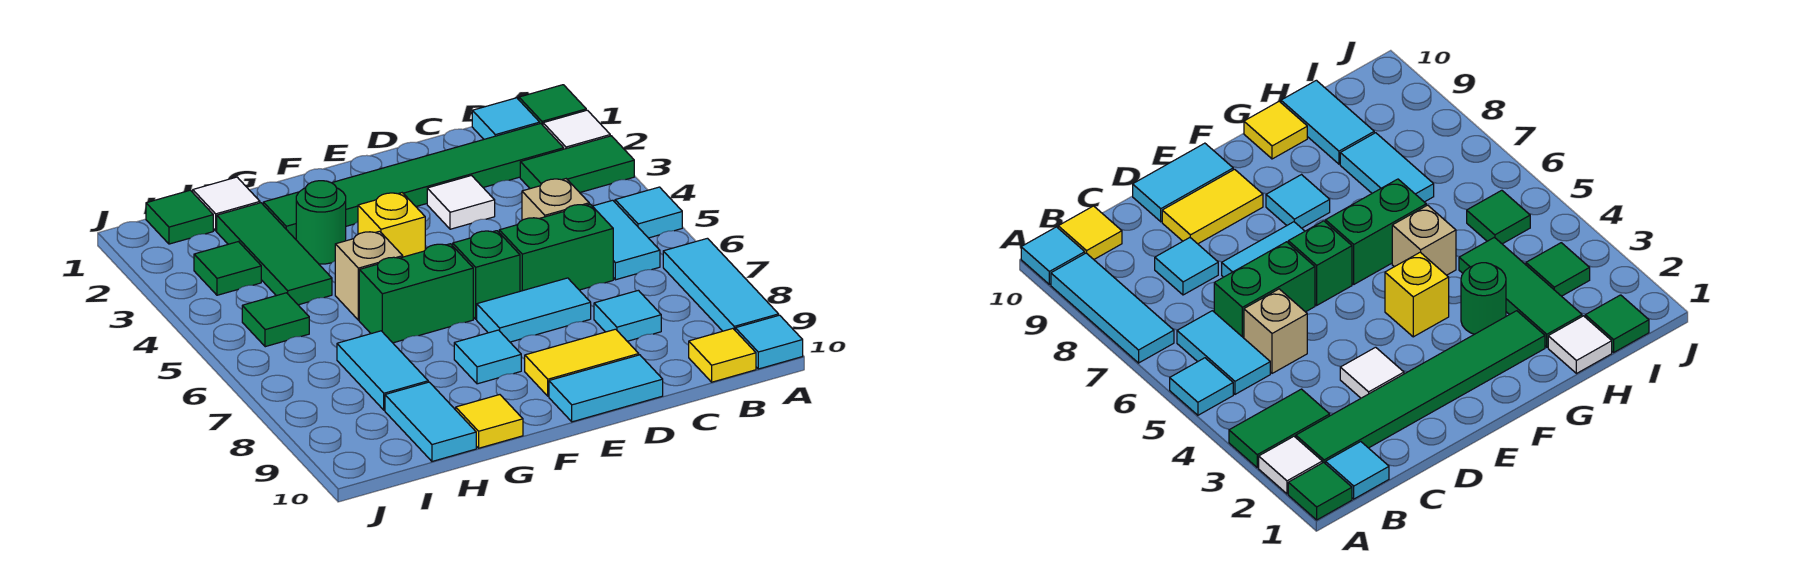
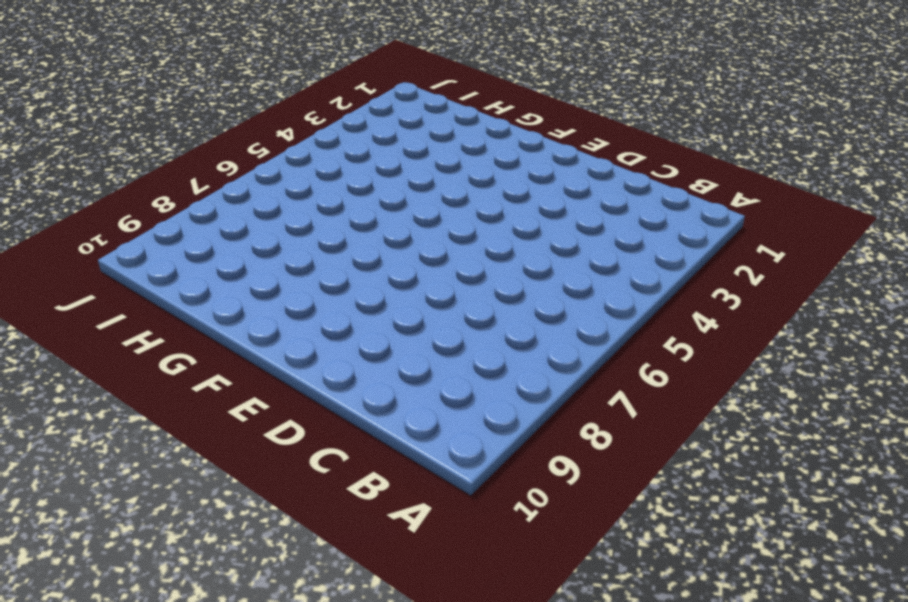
none -> green 1x1 tile [519,85,586,125]
none -> white 1x1 tile [543,110,610,149]
none -> green 1x2 tile [520,136,634,192]
none -> cyan 1x1 tile [615,187,682,238]

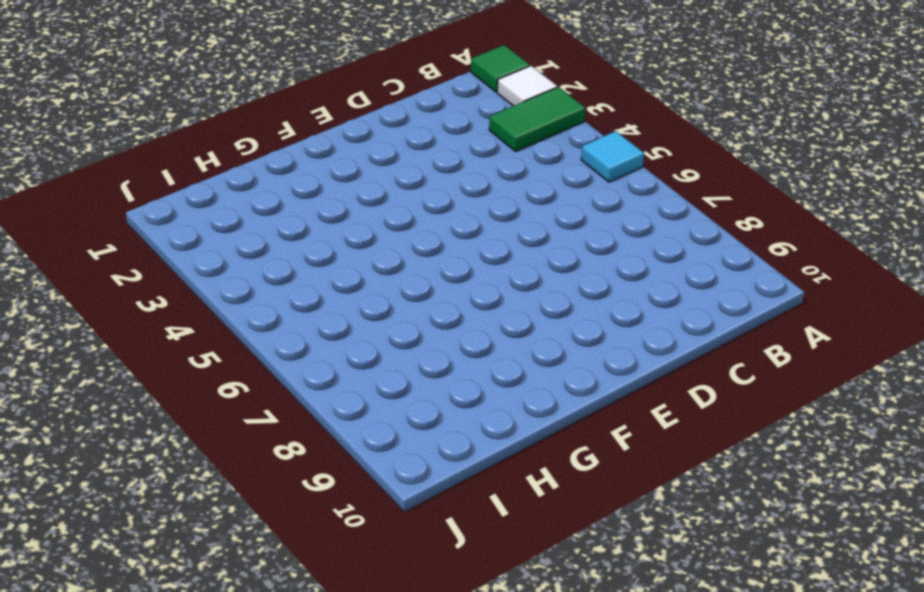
none -> cyan 1x3 tile [663,238,779,331]
none -> cyan 1x1 tile [735,315,803,369]
none -> cyan 1x1 tile [472,98,540,139]
none -> green 1x6 tile [263,123,564,239]

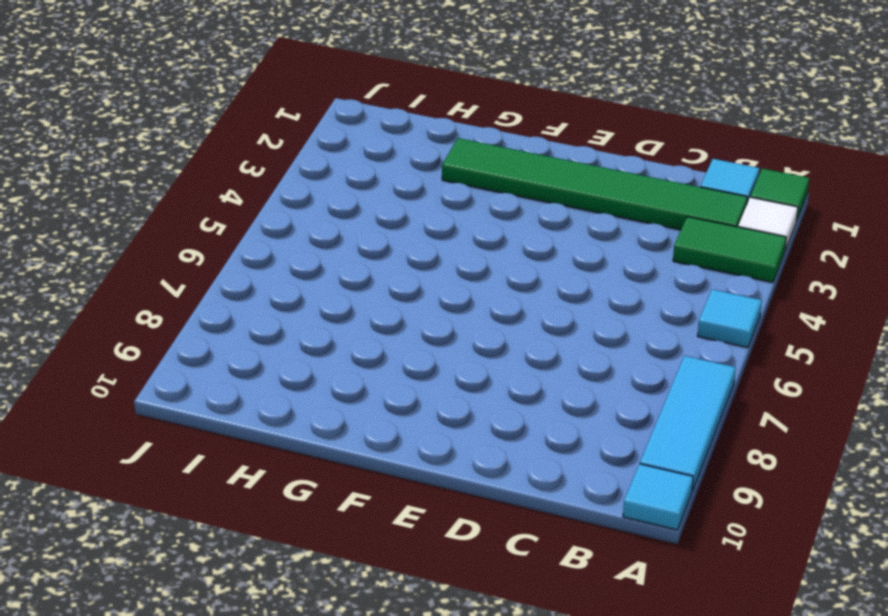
none -> cyan 1x2 tile [593,200,660,280]
none -> yellow 1x1 tile [689,329,756,382]
none -> tan 1x1 brick [522,179,589,220]
none -> green 1x2 brick [499,204,613,291]

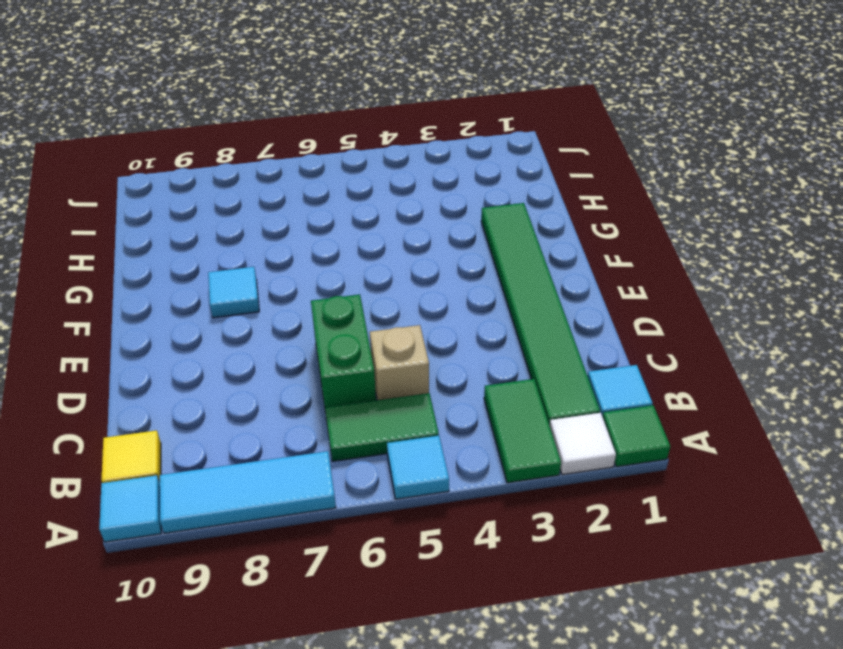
green 1x2 tile [325,393,439,461] -> cyan 1x2 tile [593,200,660,280]
none -> cyan 1x1 tile [594,290,661,341]
none -> white 1x1 tile [427,176,495,229]
none -> cyan 1x2 tile [477,278,591,342]
none -> yellow 1x2 tile [525,329,639,396]

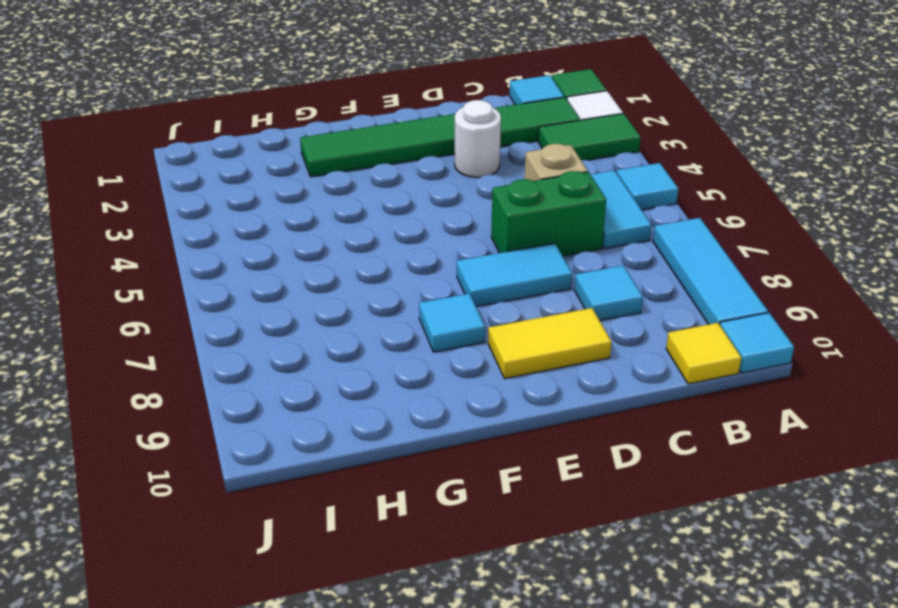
white 1x1 round brick [455,100,501,178] -> white 1x1 tile [427,176,495,229]
none -> cyan 1x2 tile [549,355,663,422]
none -> green 1x1 brick [453,231,520,319]
none -> yellow 1x1 brick [358,193,425,257]
none -> green 1x2 brick [359,244,473,343]

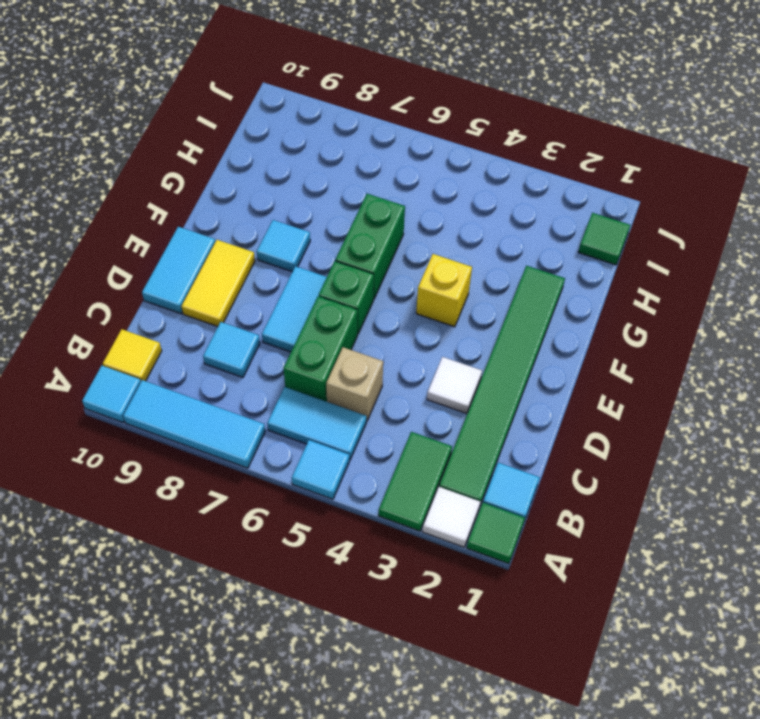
none -> green 1x1 round brick [296,181,346,264]
none -> tan 1x1 brick [335,231,403,320]
none -> yellow 1x1 tile [456,395,523,448]
none -> white 1x1 tile [193,177,260,231]

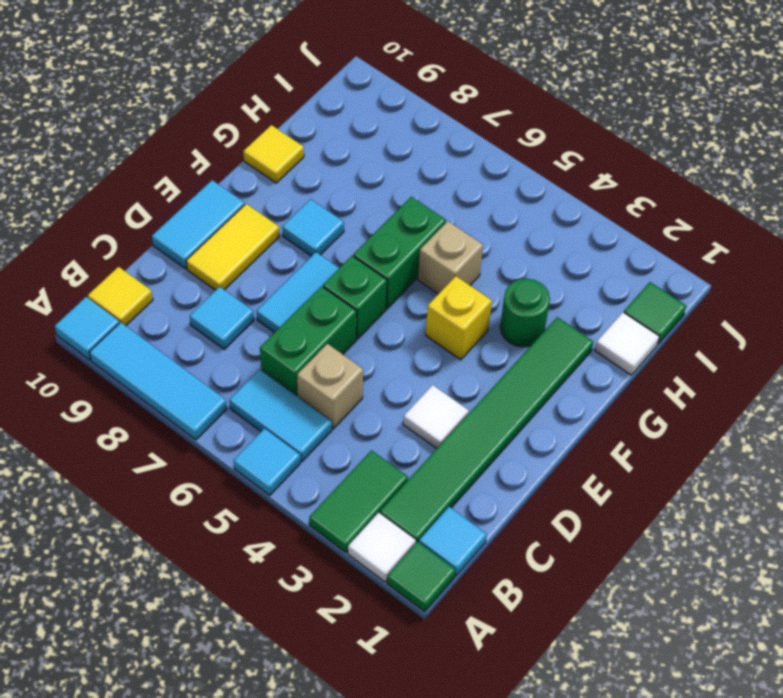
none -> green 1x3 tile [217,203,332,305]
none -> cyan 1x2 tile [337,331,428,410]
none -> cyan 1x2 tile [385,382,476,461]
none -> green 1x1 tile [194,242,261,295]

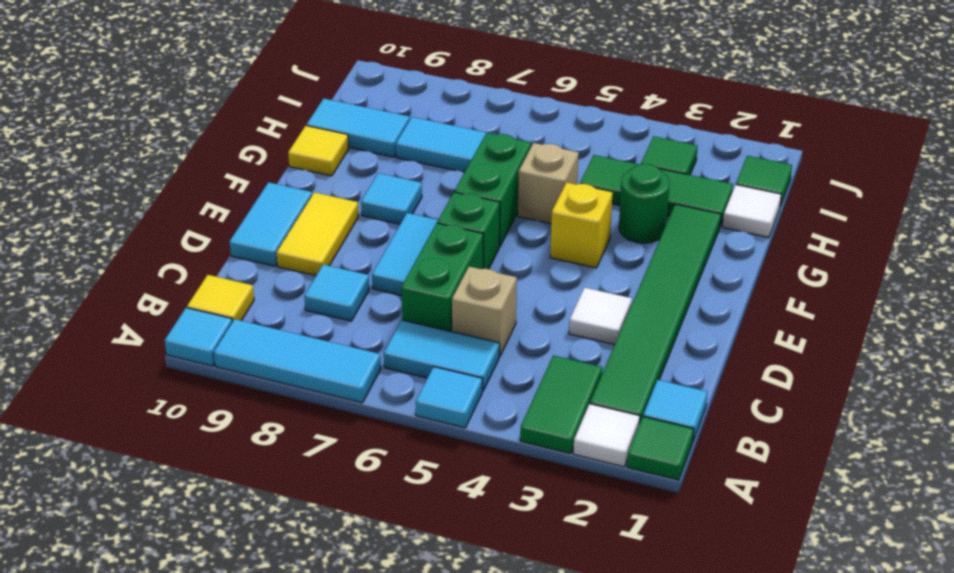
none -> green 1x1 tile [242,293,309,347]

